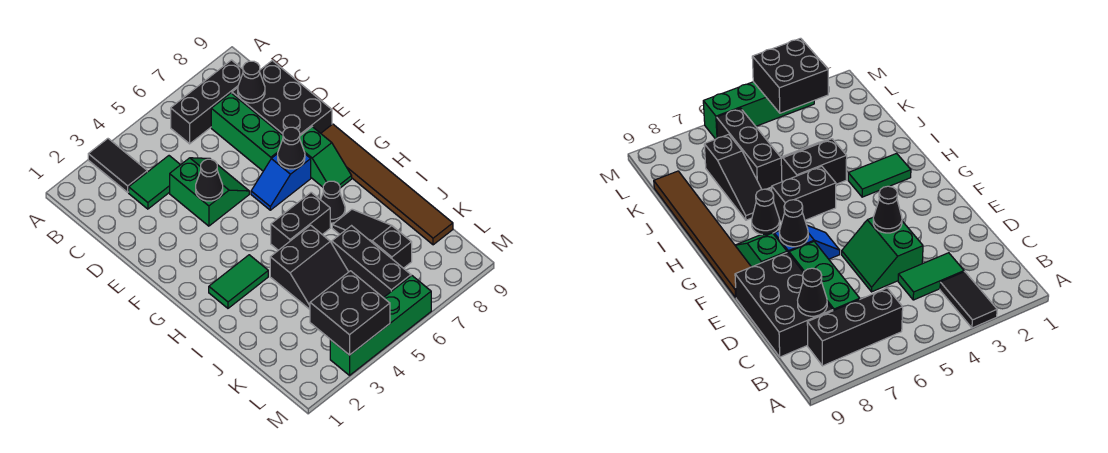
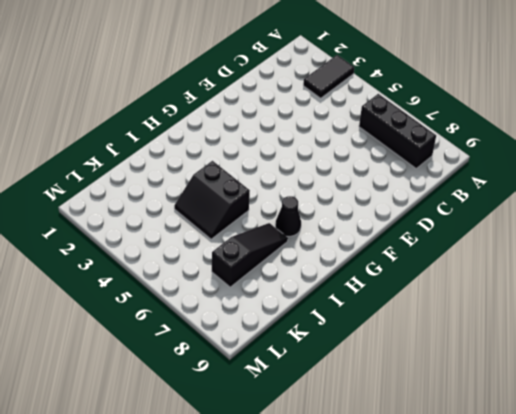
none -> green 1x2 tile [129,156,180,209]
none -> green 1x3 brick [211,93,283,171]
none -> black 2x3 brick [232,60,332,136]

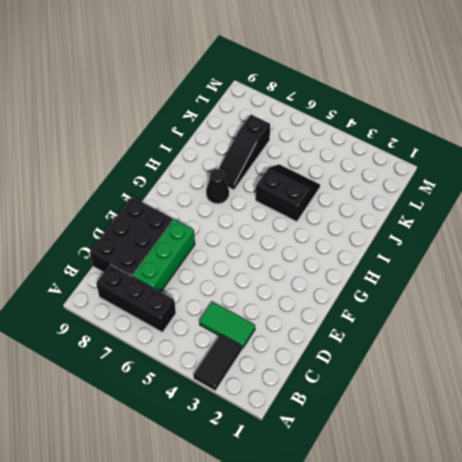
none -> green 2x2 slope [170,158,249,226]
none -> blue 1x2 slope [251,154,311,210]
none -> green 1x2 slope [300,127,352,188]

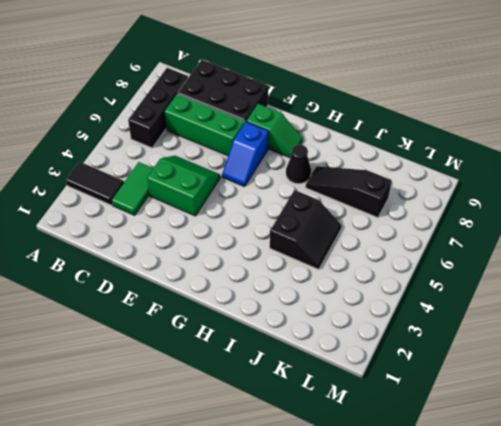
none -> brown 1x6 tile [321,124,453,245]
none -> green 1x2 tile [209,255,268,308]
none -> black 1x2 brick [271,192,330,250]

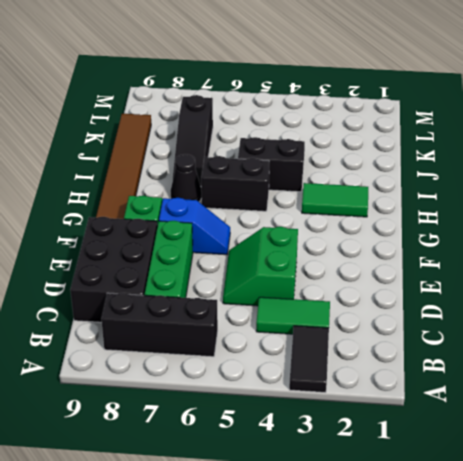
none -> black 1x3 brick [332,226,411,298]
none -> green 1x4 brick [330,276,431,375]
none -> black 1x1 cone [238,61,265,103]

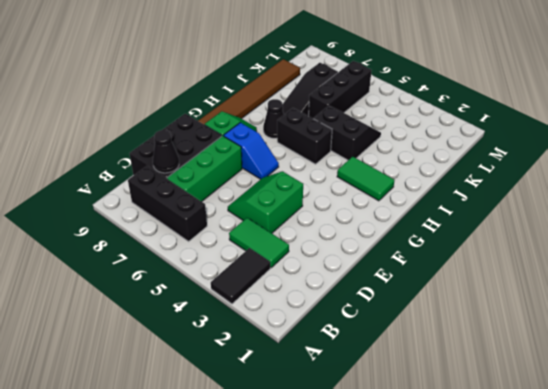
none -> green 1x4 brick [330,276,431,375]
none -> black 1x1 cone [196,159,223,201]
none -> black 1x1 cone [278,127,305,169]

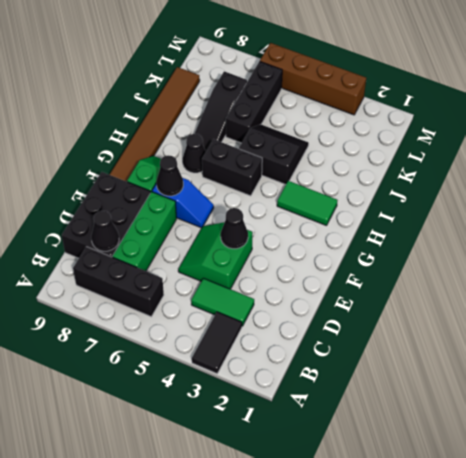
brown 1x4 brick [260,43,366,115] -> green 1x4 brick [330,276,431,375]
none -> black 2x2 brick [310,271,390,355]

